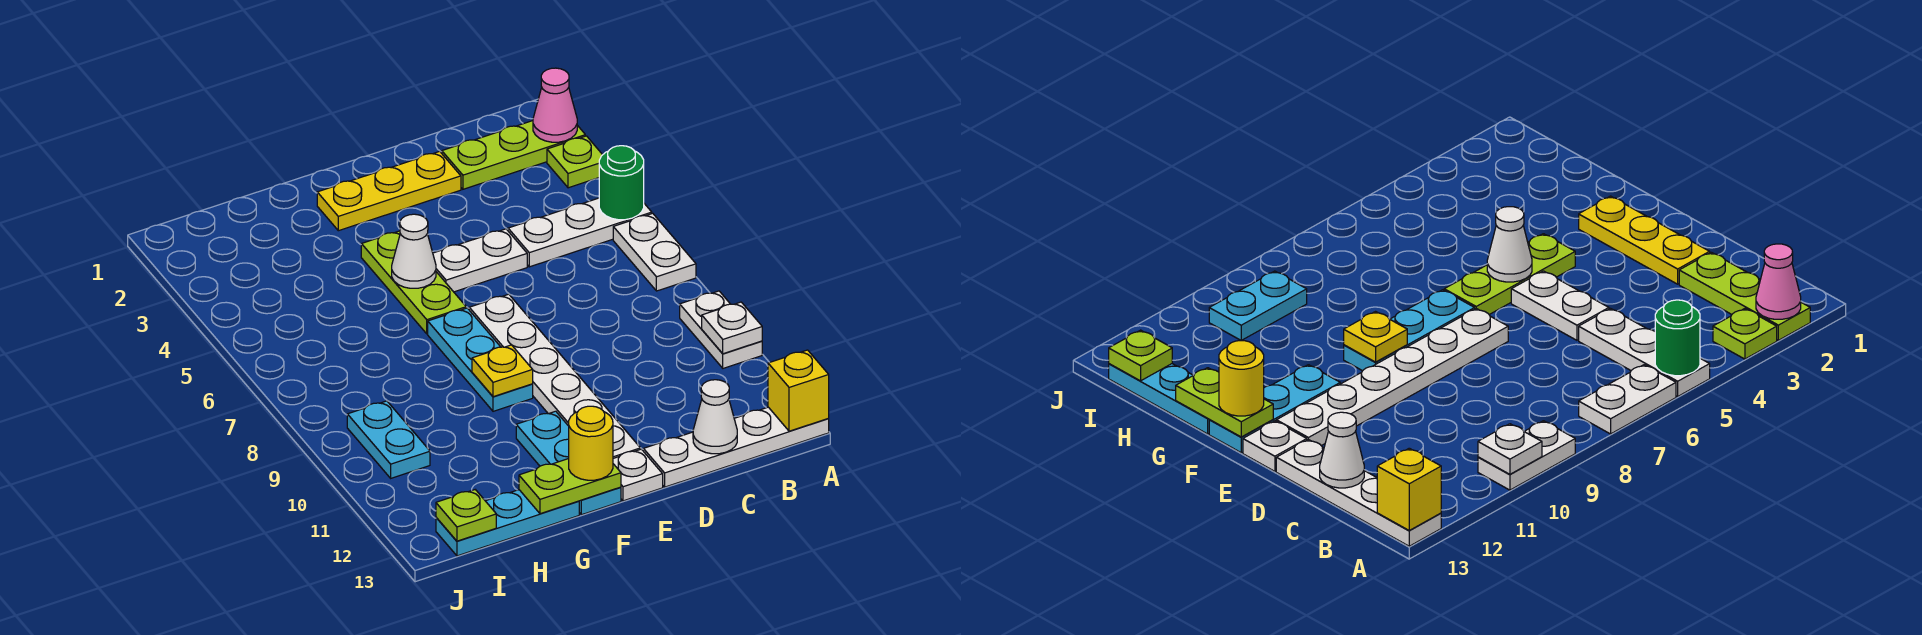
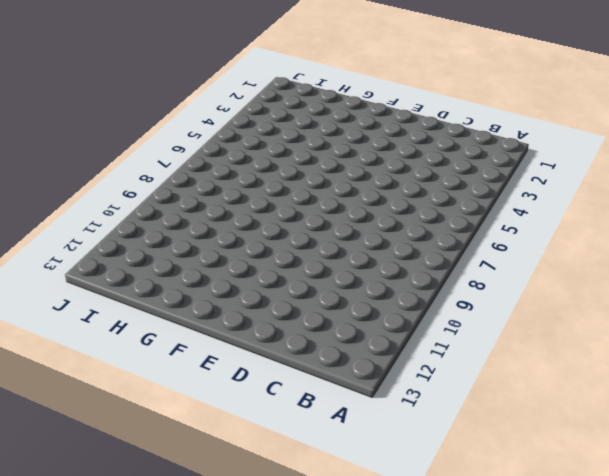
none -> lime 1x3 plate [442,121,585,189]
none -> lime 1x1 plate [547,136,602,188]
none -> white 1x3 plate [508,198,652,267]

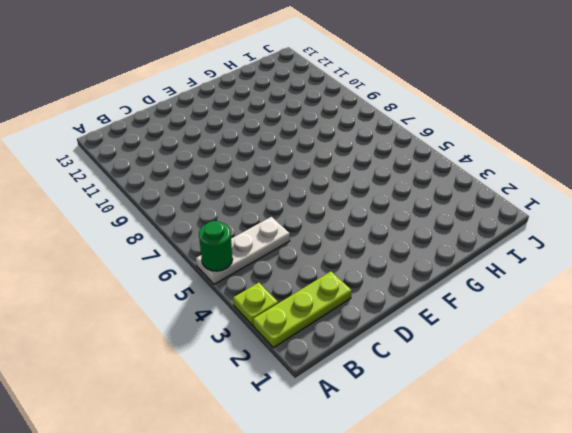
none -> white 1x2 plate [613,213,696,291]
none -> white 1x2 plate [680,291,762,368]
none -> white 1x4 plate [643,407,829,487]

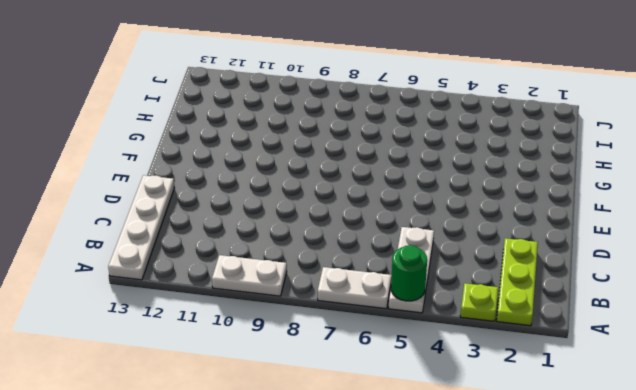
none -> yellow 1x3 plate [317,151,461,231]
none -> white 1x2 plate [433,229,527,292]
none -> white 1x6 plate [469,294,640,458]

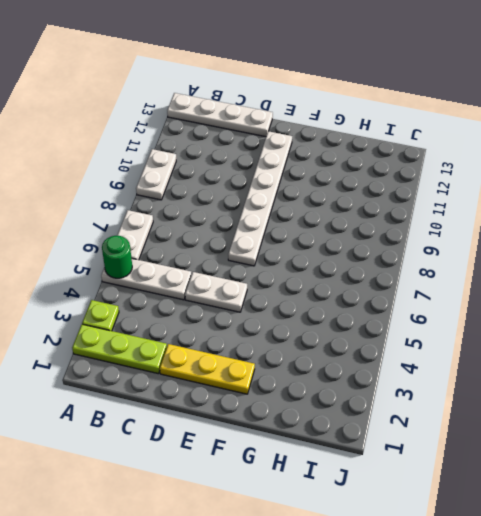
none -> white 1x1 plate [613,449,663,501]
none -> lime 1x3 plate [361,231,466,334]
none -> cyan 1x3 plate [428,308,533,411]

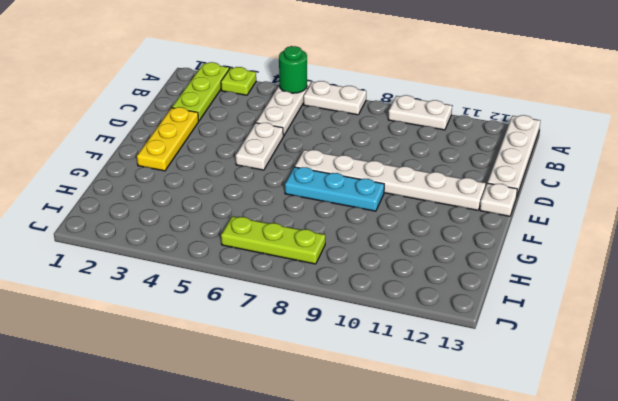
lime 1x3 plate [221,216,325,264] -> lime 1x3 plate moved to [361,231,466,334]
none -> cyan 1x3 plate [516,411,621,515]
none -> cyan 1x3 plate [436,490,579,556]
none -> cyan 1x2 plate [347,401,430,478]

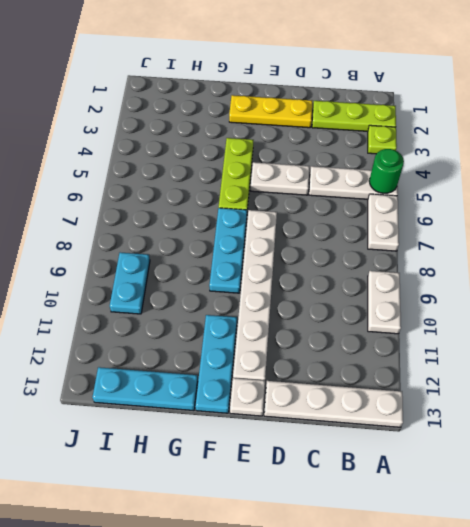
none -> pink 1x1 cone [533,68,577,142]
none -> white 1x1 plate [702,302,762,354]
none -> yellow 1x1 brick [768,350,829,431]

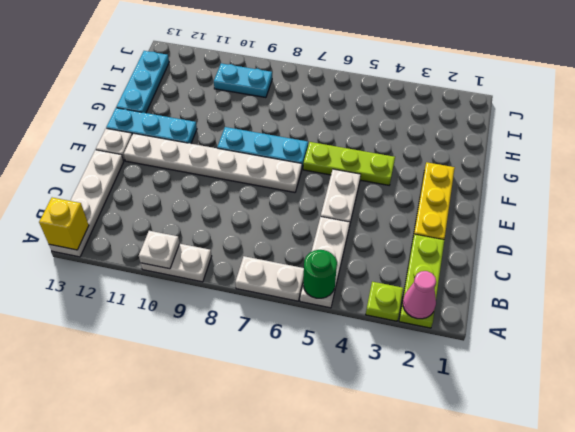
none -> white 1x1 cone [693,380,737,454]
none -> white 1x1 cone [392,214,436,288]
none -> yellow 1x1 plate [472,345,533,397]

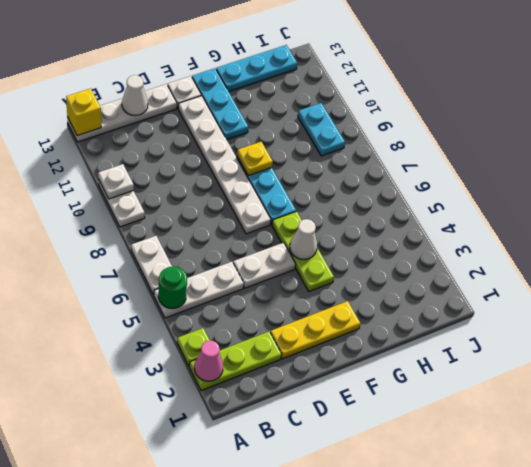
none -> lime 1x2 plate [519,459,621,514]
none -> lime 1x1 plate [436,490,496,541]
none -> yellow 1x1 round brick [569,406,613,480]

